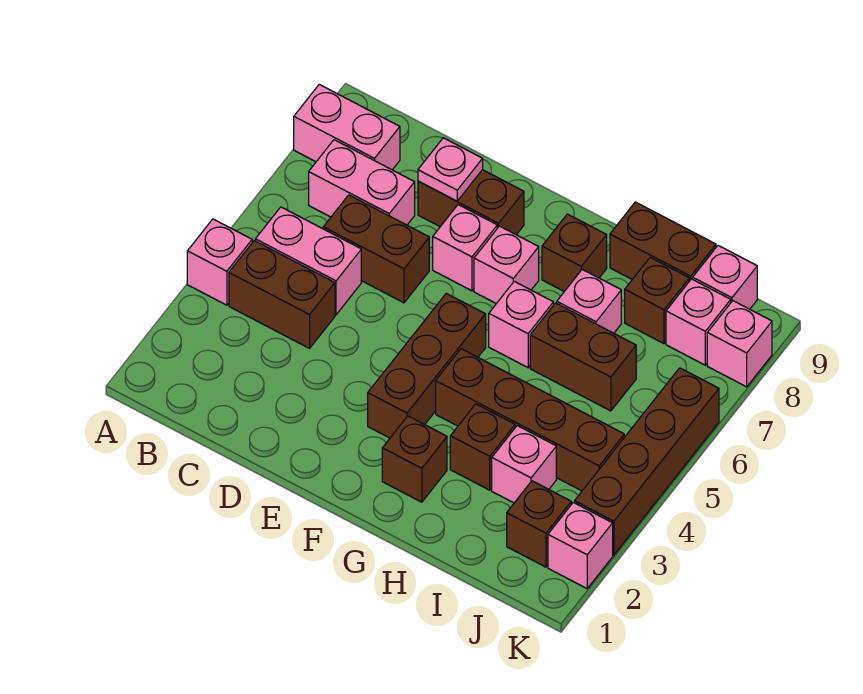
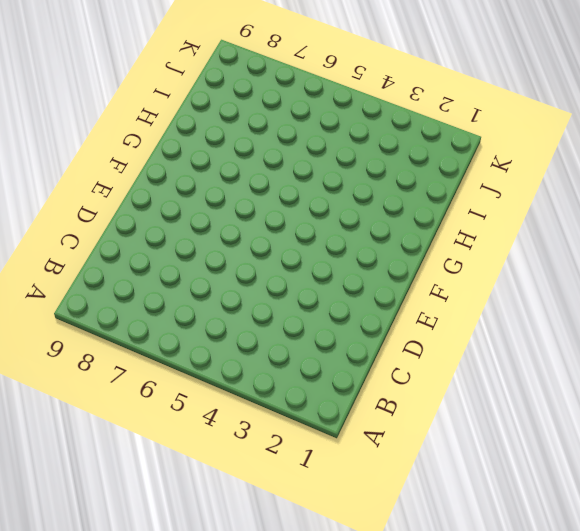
none -> pink 1x1 brick [187,219,252,305]
none -> pink 1x2 brick [294,84,400,170]
none -> brown 1x2 brick [229,241,335,348]

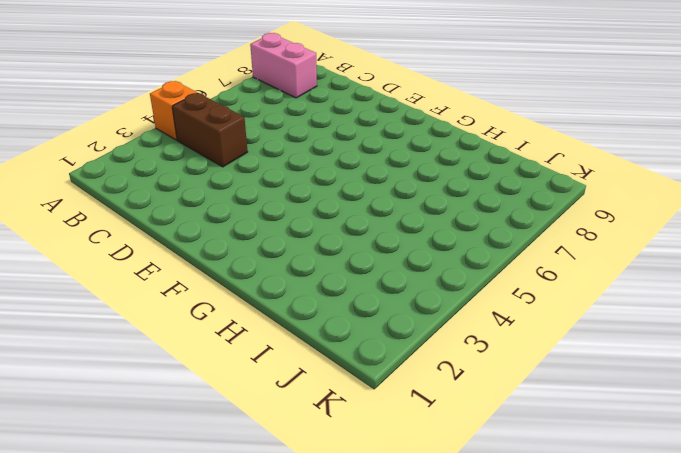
orange 1x1 brick [150,81,197,140] -> pink 1x1 brick [187,219,252,305]
none -> pink 1x2 brick [255,207,361,315]
none -> pink 1x2 brick [309,140,415,225]
none -> brown 1x2 brick [323,195,429,303]

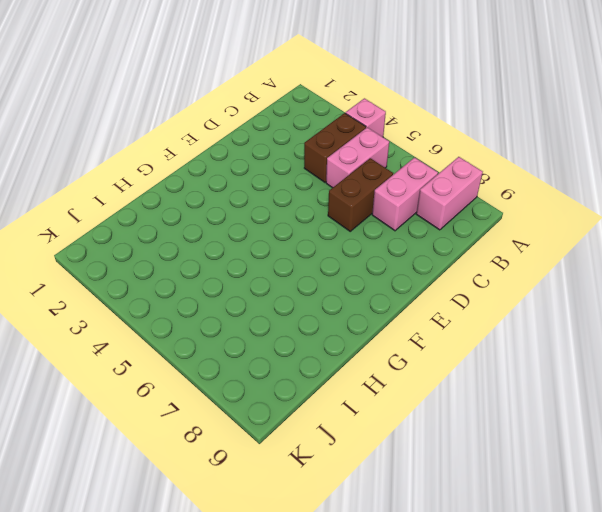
none -> brown 1x2 brick [418,170,524,235]
none -> pink 1x1 brick [433,205,497,291]
none -> brown 1x3 brick [368,293,486,438]

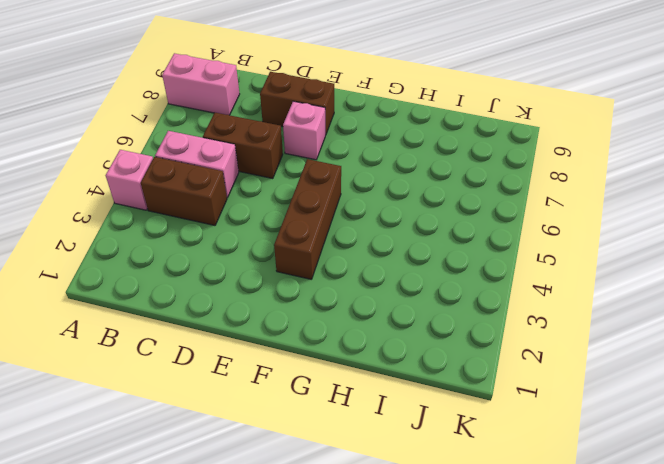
none -> pink 1x2 brick [309,140,415,225]
none -> pink 1x1 brick [474,226,539,304]
none -> brown 1x1 brick [382,416,447,502]

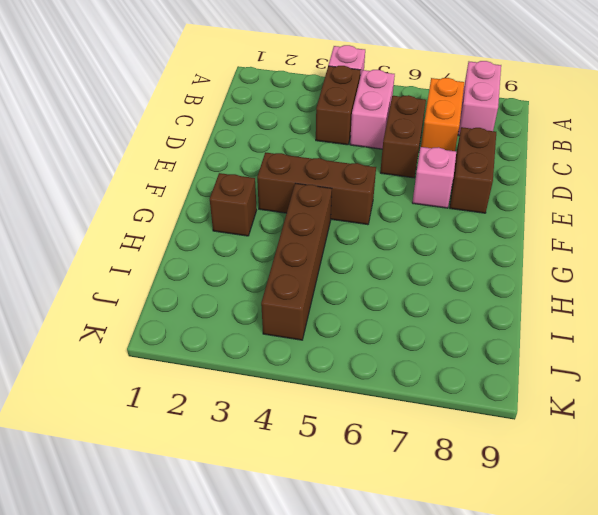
orange 1x2 brick [421,78,464,151] -> pink 1x2 brick [309,140,415,225]
none -> pink 1x1 brick [474,226,539,304]
none -> pink 1x1 brick [489,281,554,367]
none -> brown 1x1 brick [542,214,607,291]

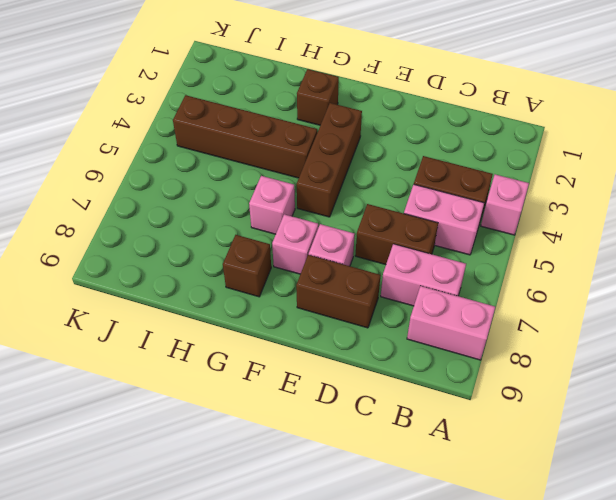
none -> brown 1x1 brick [450,404,515,490]
none -> brown 1x2 brick [530,303,636,411]
none -> pink 1x1 brick [557,269,621,333]

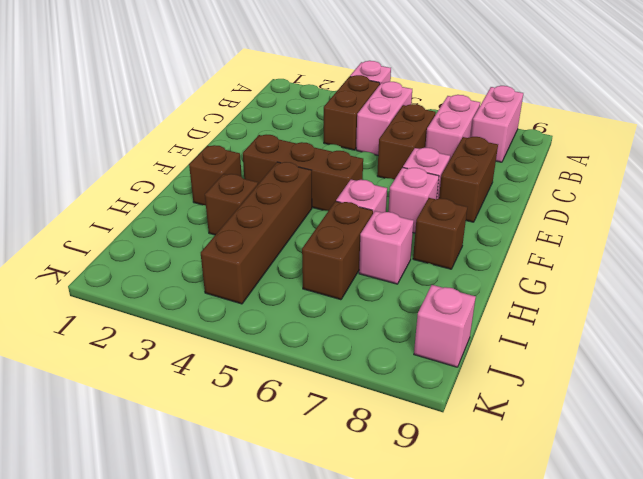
none -> brown 1x2 brick [610,202,716,281]
none -> pink 1x1 brick [492,426,556,503]
none -> brown 1x1 brick [625,257,689,344]

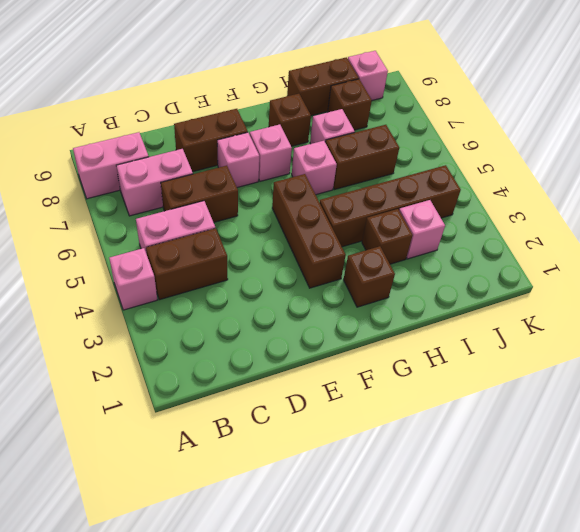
none -> brown 1x1 brick [507,481,571,567]
none -> pink 1x1 brick [666,279,731,365]
none -> pink 1x1 brick [548,502,613,588]

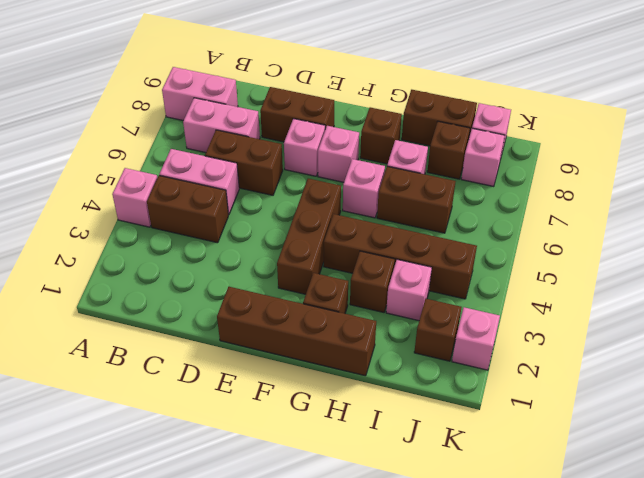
brown 1x4 brick [217,287,376,376] -> brown 1x4 brick turned to [575,368,719,555]
none -> pink 1x1 brick [707,301,772,387]
none -> pink 1x1 plate [418,138,483,201]

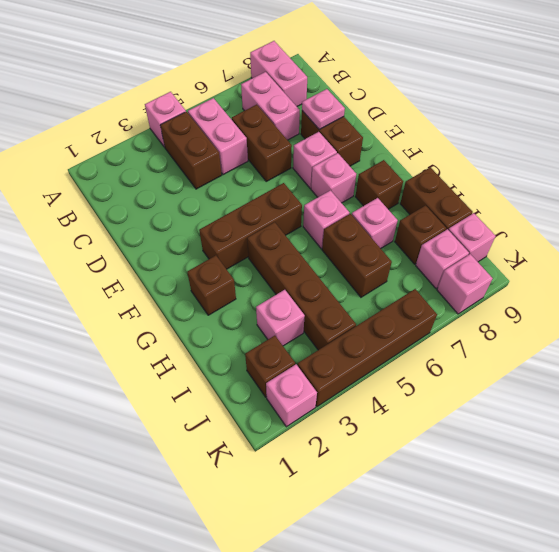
none -> brown 1x1 brick [450,404,515,490]

